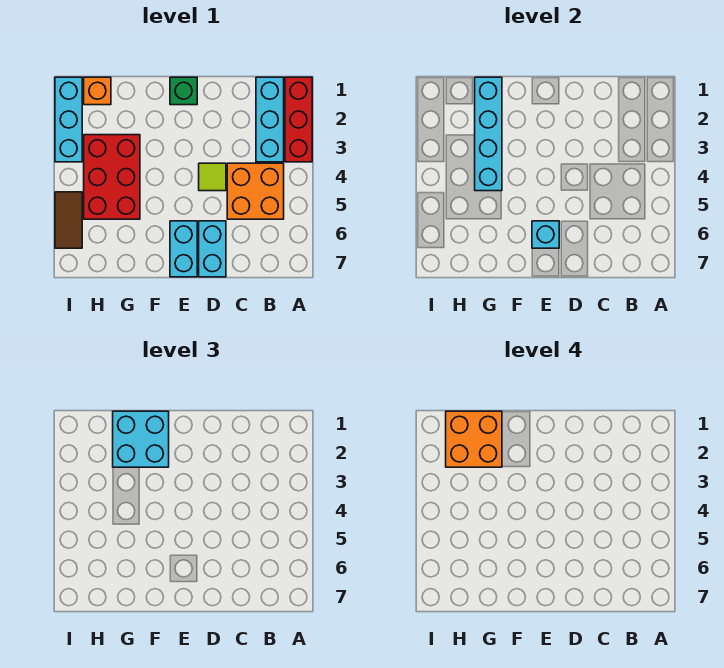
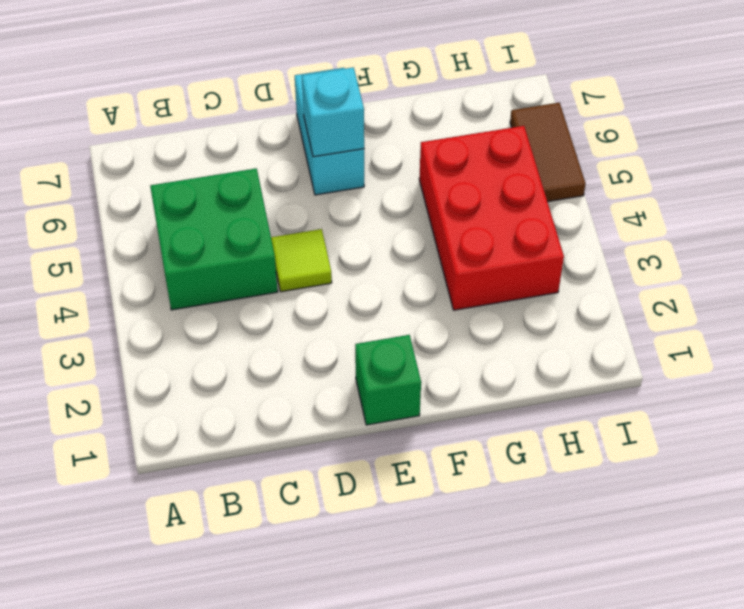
green 2x2 brick [150,168,278,310] -> orange 2x2 brick [227,163,284,219]
none -> red 1x3 brick [285,77,312,162]
none -> cyan 1x3 brick [256,77,284,162]
none -> cyan 1x2 brick [199,221,226,277]

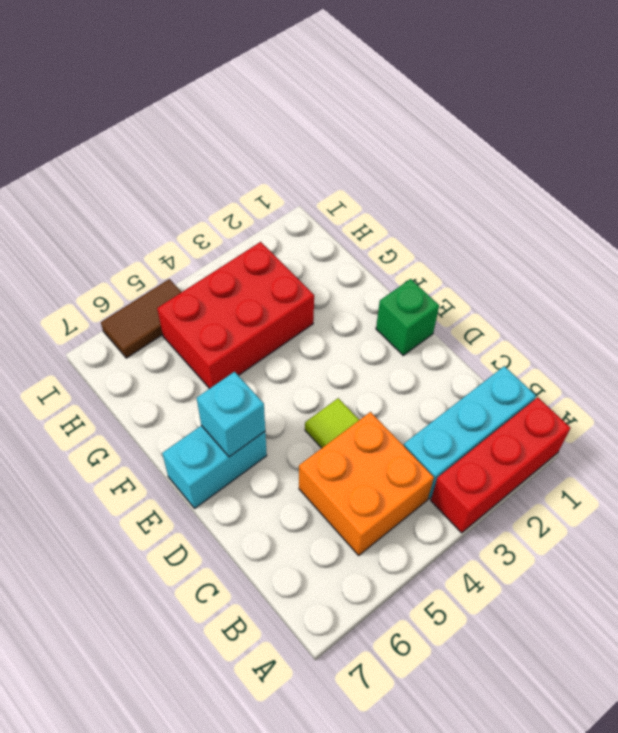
none -> cyan 1x2 brick [199,221,226,277]
none -> orange 1x1 brick [84,77,111,105]
none -> cyan 1x3 brick [55,77,82,162]

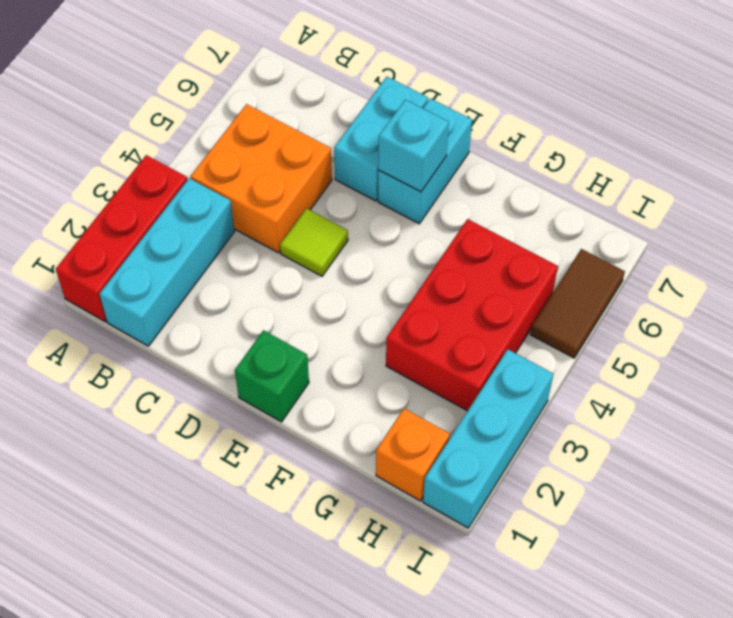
none -> cyan 1x4 brick [475,77,502,191]
none -> cyan 2x2 brick [113,411,169,467]
none -> orange 2x2 brick [446,411,502,467]

